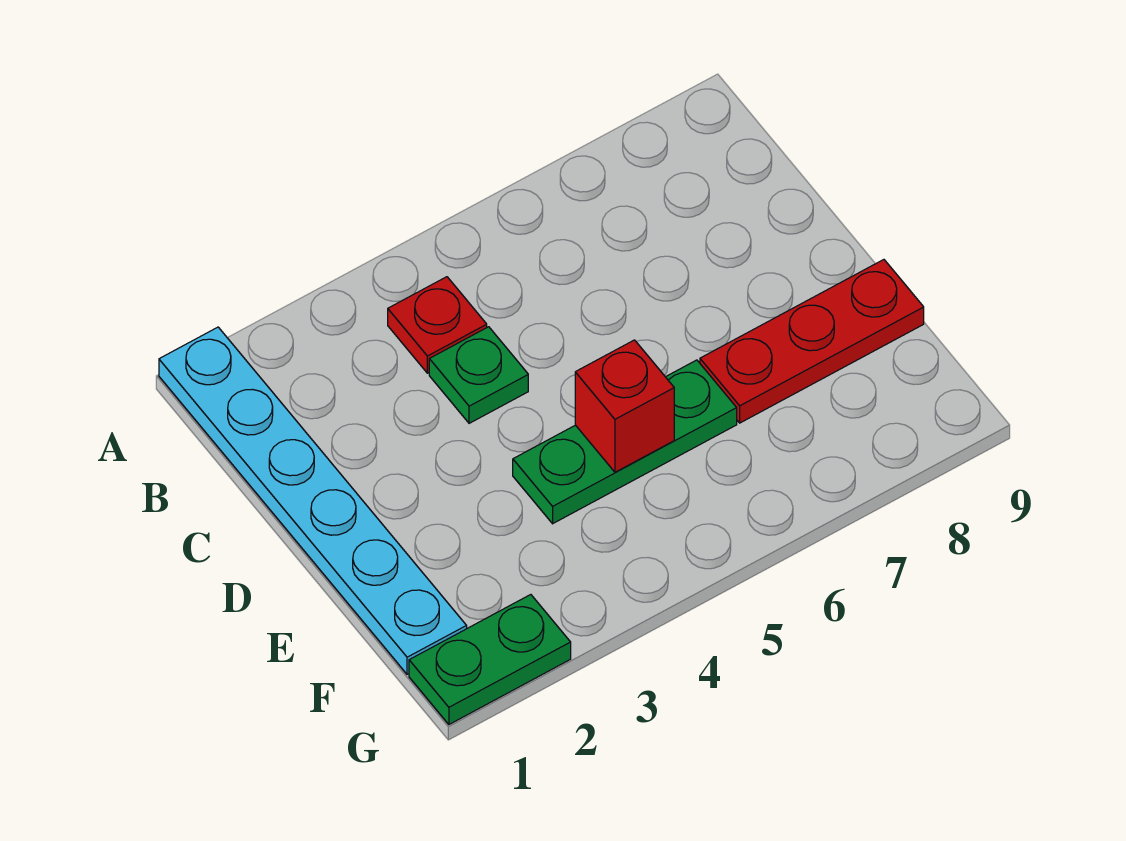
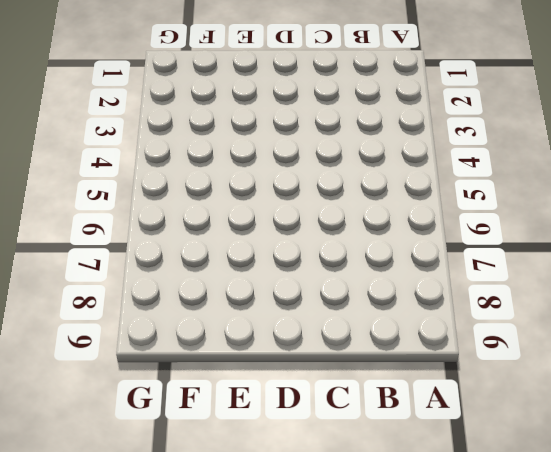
none -> cyan 1x6 plate [159,327,467,674]
none -> red 1x1 plate [388,277,487,373]

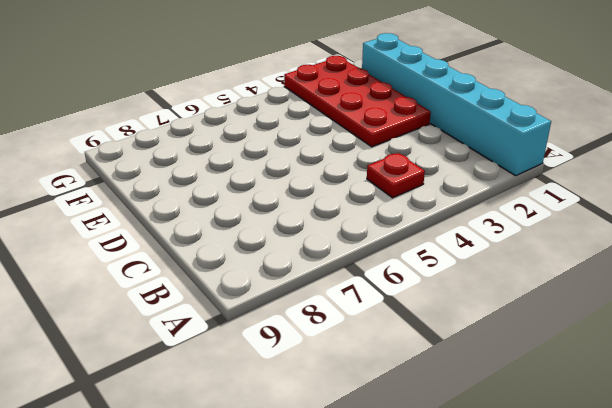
cyan 1x6 brick [362,33,551,176] -> cyan 1x6 plate [159,327,467,674]
red 2x4 plate [284,56,431,147] -> green 1x2 plate [409,595,571,724]
none -> green 1x1 plate [429,327,528,423]
none -> green 1x3 plate [513,360,737,524]

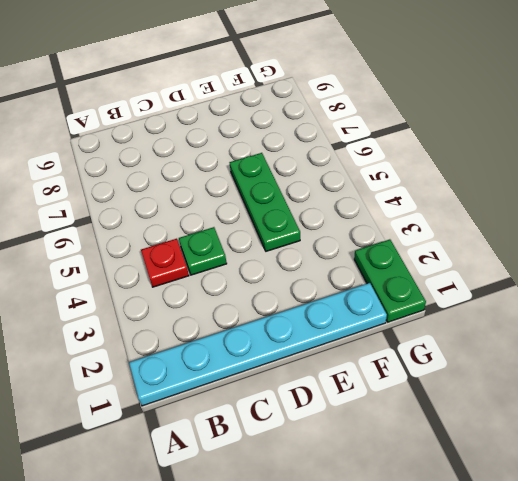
none -> red 1x3 plate [700,260,924,423]
none -> red 1x1 brick [575,340,674,472]

